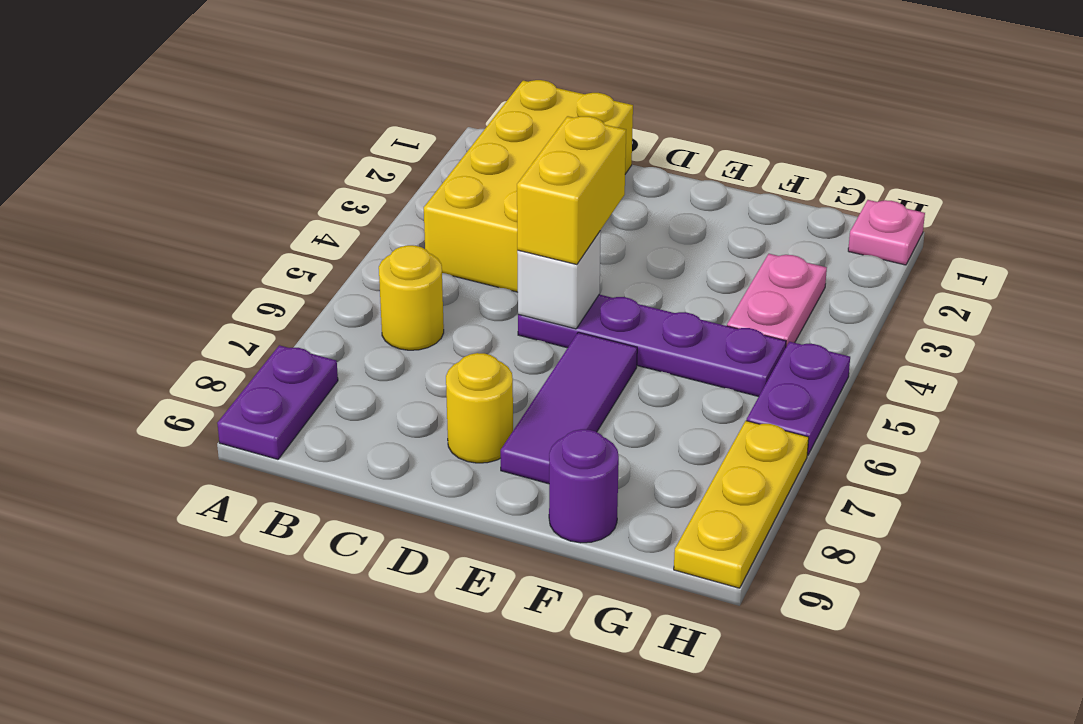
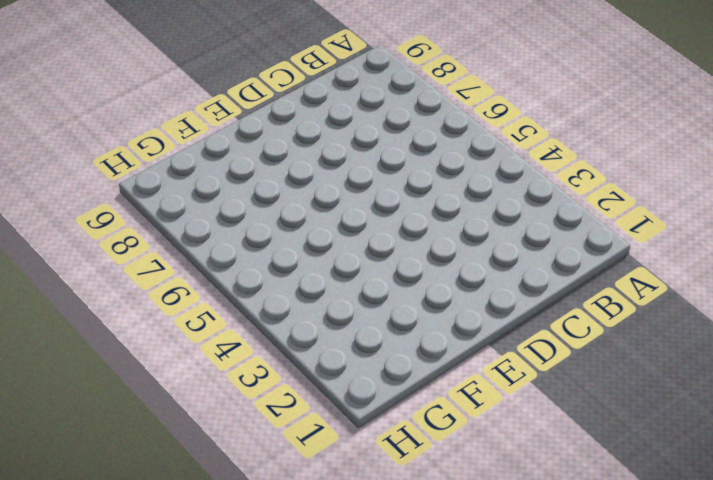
none -> purple 1x2 plate [217,345,338,459]
none -> yellow 2x4 brick [424,80,633,292]
none -> yellow 1x1 round brick [379,245,444,350]

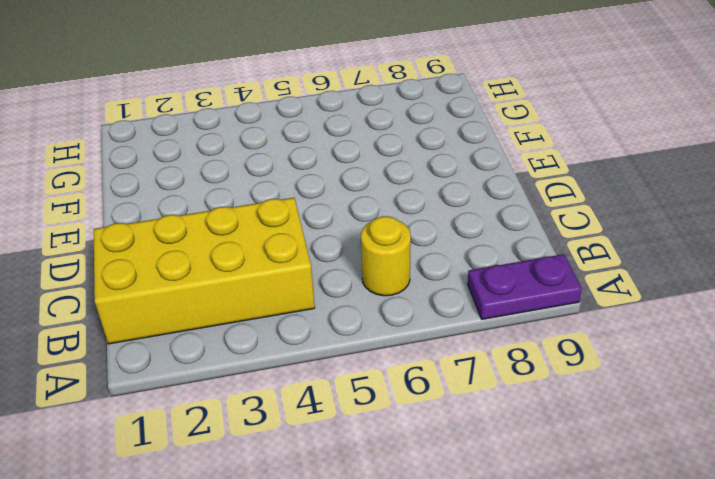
none -> purple 1x4 plate [518,294,786,397]
none -> yellow 1x1 round brick [446,353,513,463]
none -> purple 1x3 tile [501,332,637,484]

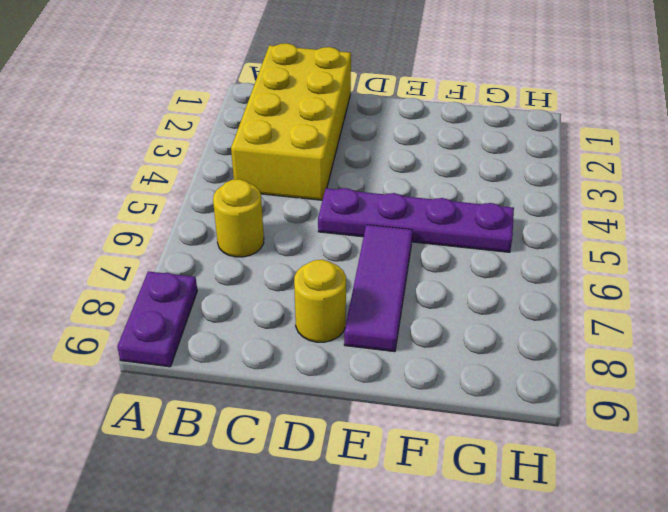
none -> purple 1x1 round brick [549,429,619,543]
none -> pink 1x2 plate [727,254,827,347]
none -> pink 1x1 plate [848,200,925,265]

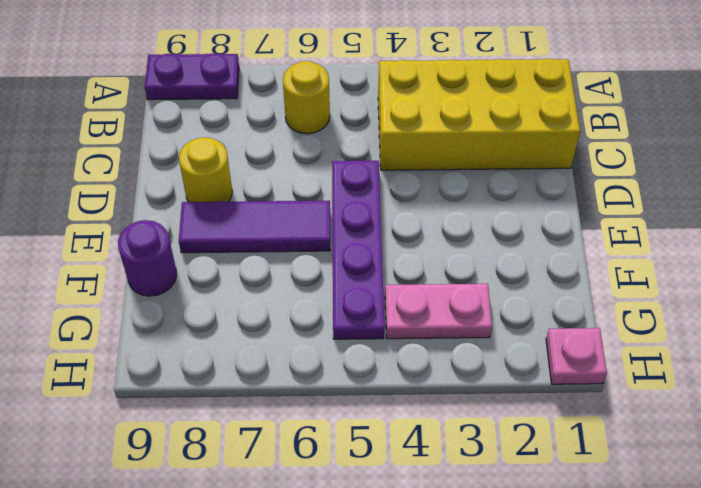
none -> purple 1x2 plate [747,342,850,455]
none -> yellow 1x3 plate [674,421,809,588]
none -> white 1x1 brick [517,231,601,329]

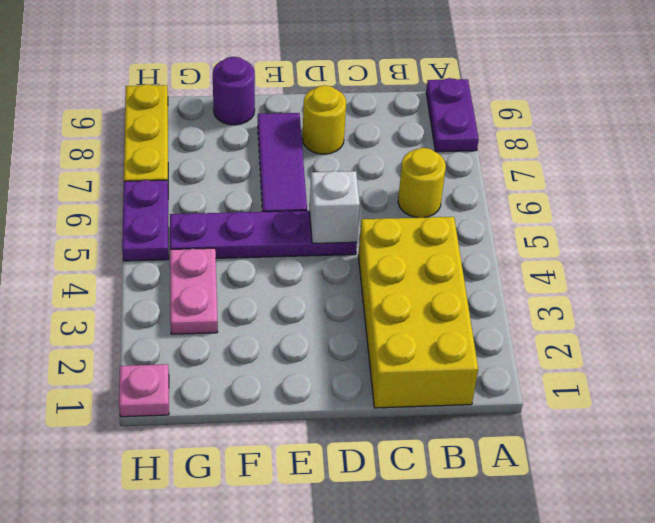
none -> yellow 1x2 brick [517,116,626,265]

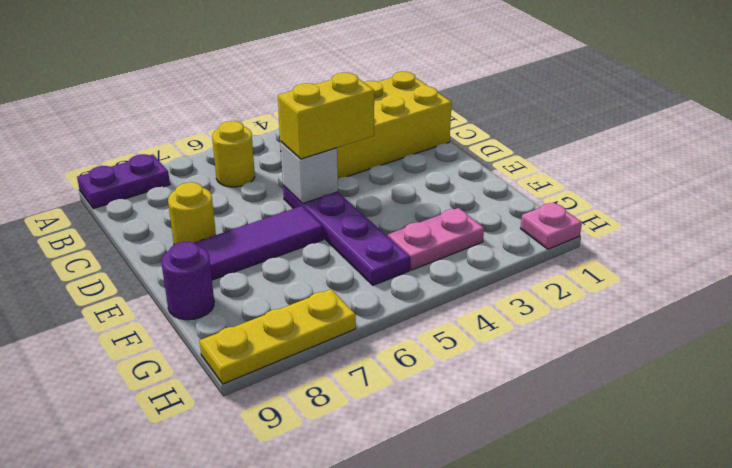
none -> purple 1x2 plate [747,342,850,455]

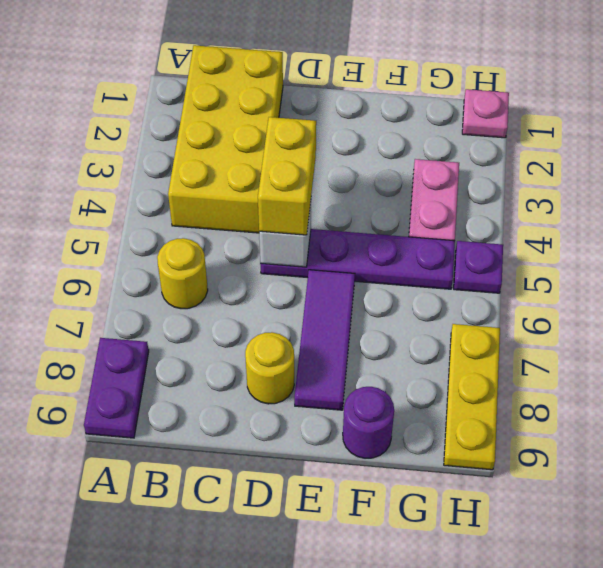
purple 1x1 plate [454,241,503,293] -> purple 1x2 plate [747,342,850,455]

